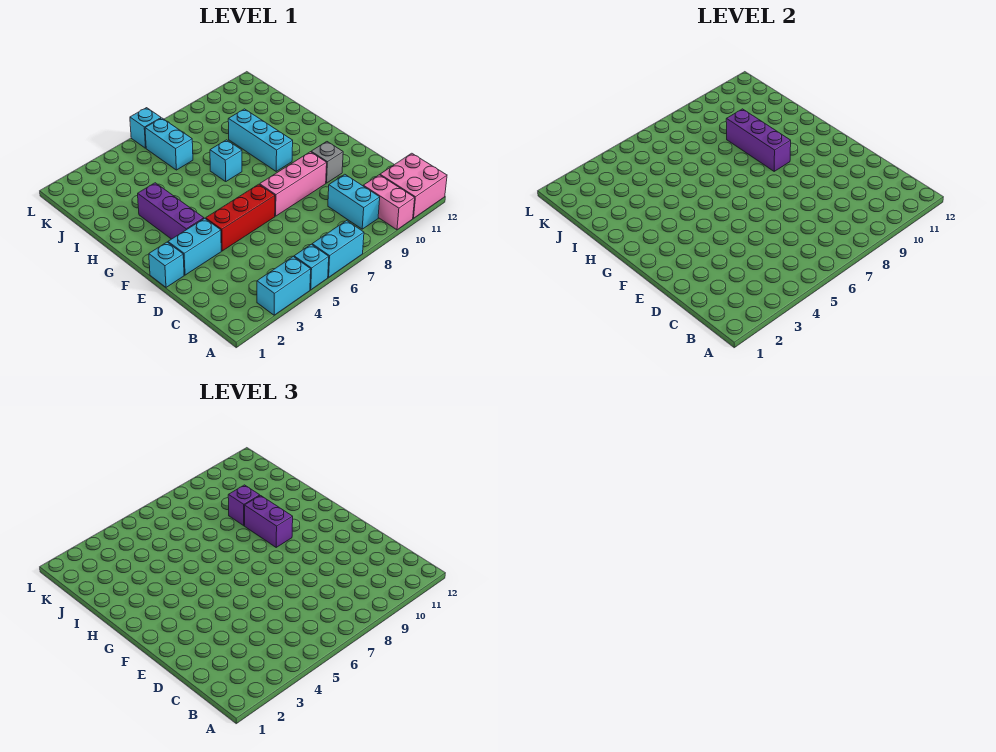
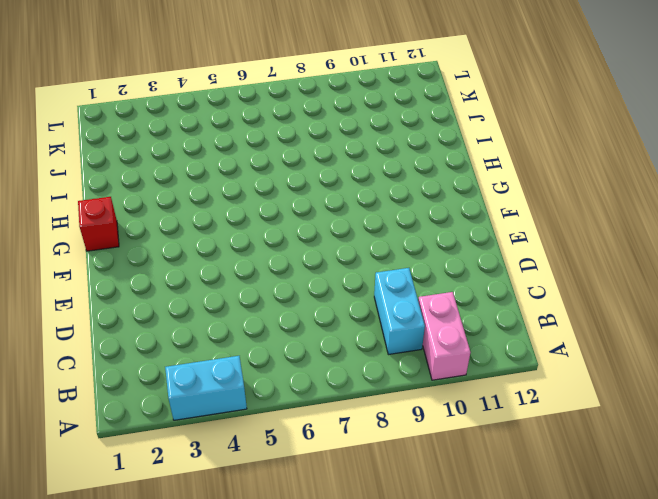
red 1x1 brick [78,197,119,251] -> none
none -> cyan 1x1 brick [294,244,329,290]
none -> cyan 1x2 brick [312,221,364,277]
none -> pink 2x2 brick [380,153,447,218]

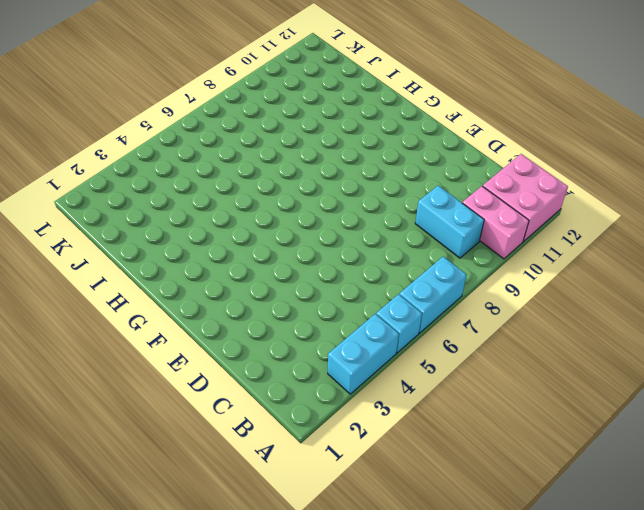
none -> cyan 1x1 brick [149,242,184,287]
none -> cyan 1x2 brick [168,218,221,275]
none -> red 1x3 brick [206,184,275,251]

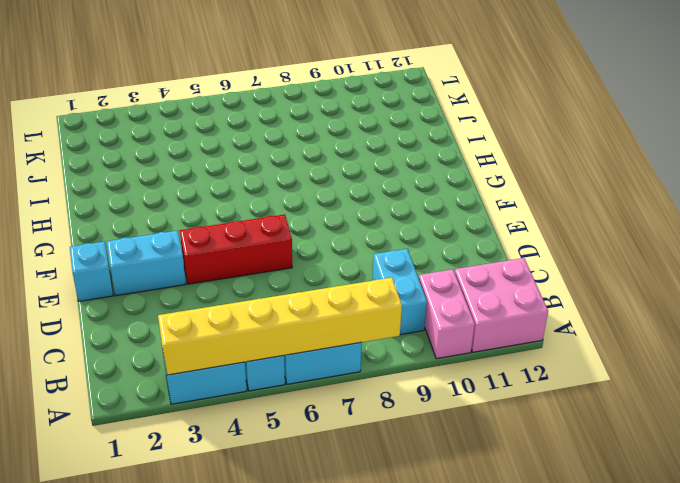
yellow 1x6 brick [158,278,402,375] -> none
none -> pink 1x3 brick [260,152,327,216]
none -> grey 1x1 brick [311,142,343,183]
none -> purple 1x3 brick [138,183,204,239]

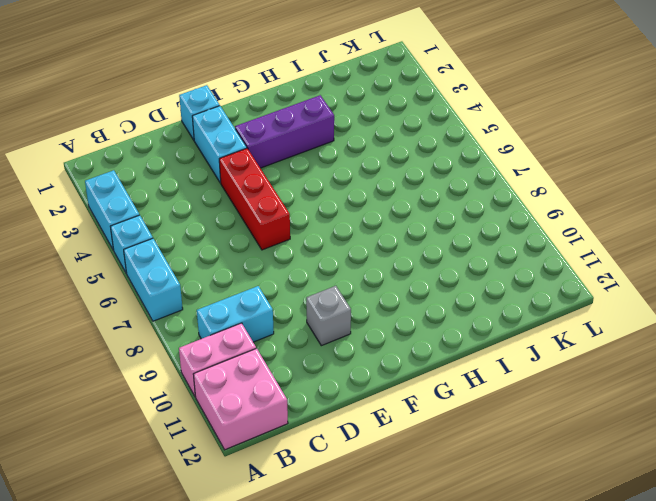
none -> pink 1x3 brick [260,152,327,216]
none -> cyan 1x3 brick [228,109,293,171]
none -> cyan 1x1 brick [210,140,242,181]

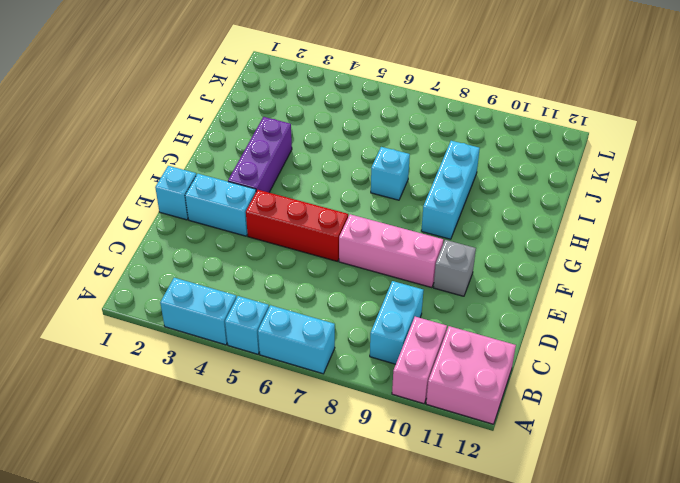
none -> cyan 1x2 brick [145,118,193,170]
none -> cyan 1x1 brick [130,108,161,148]
none -> purple 1x3 brick [726,109,791,171]

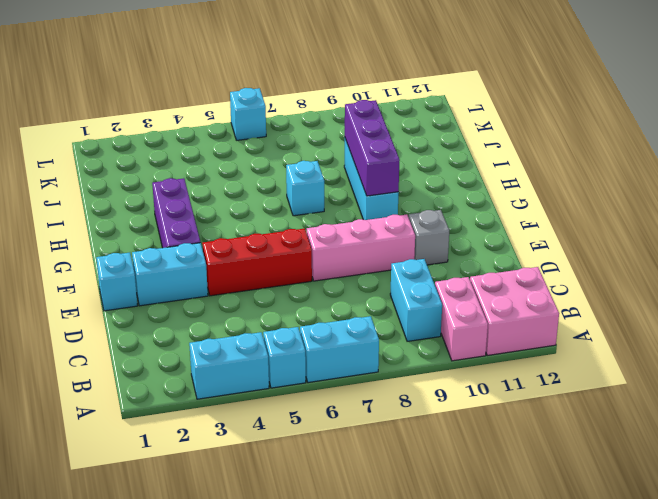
none -> cyan 1x2 brick [145,118,193,170]
none -> purple 1x2 brick [245,496,293,547]
none -> purple 1x1 brick [228,485,260,526]

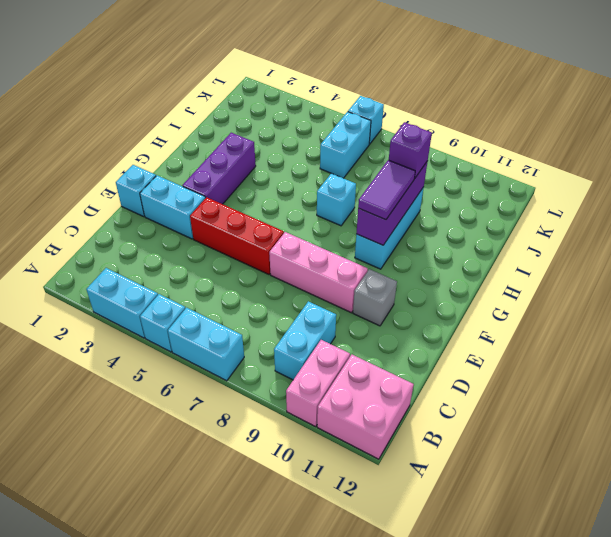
purple 1x2 tile [358,160,415,220] -> purple 1x2 brick [245,496,293,547]

